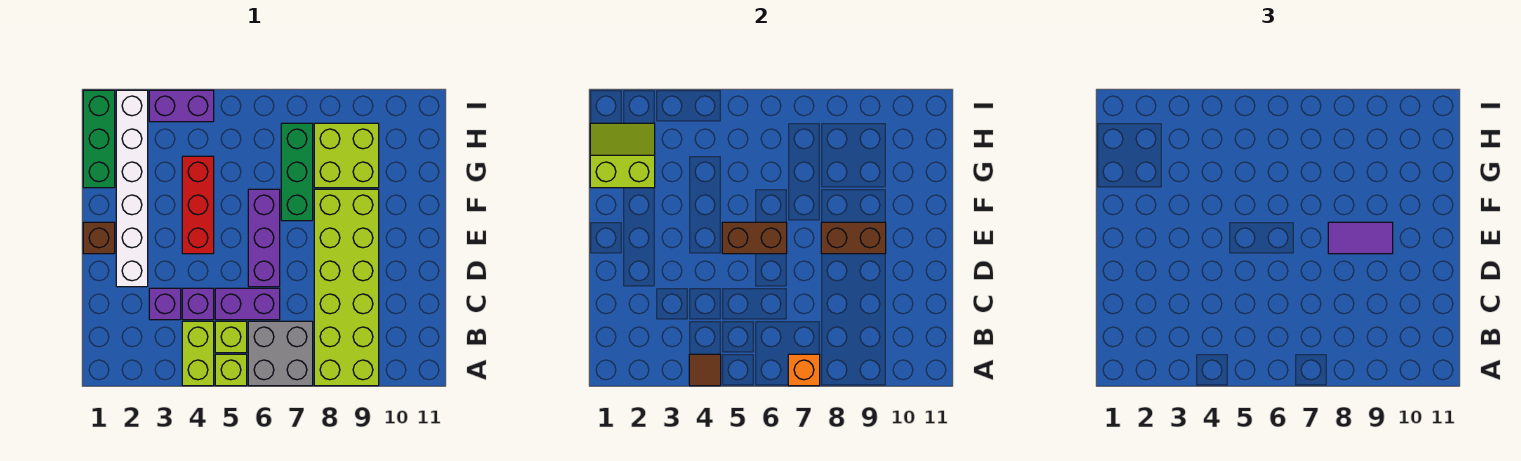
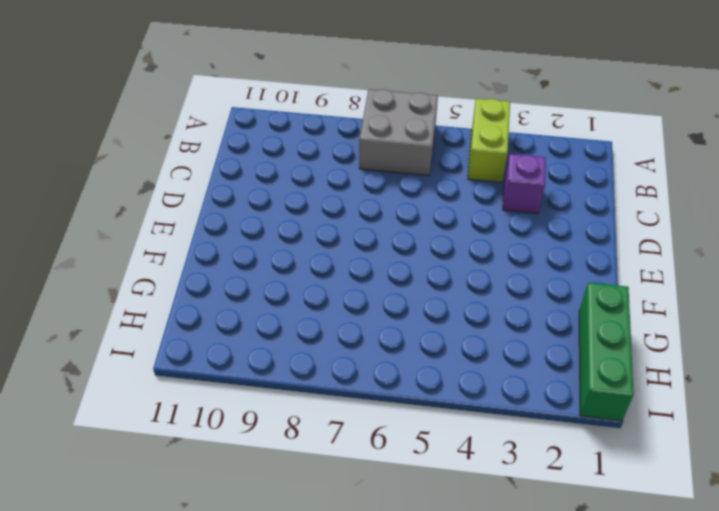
none -> lime 1x1 brick [215,354,247,386]
none -> lime 2x6 brick [314,189,379,386]
none -> lime 1x1 brick [215,321,247,353]

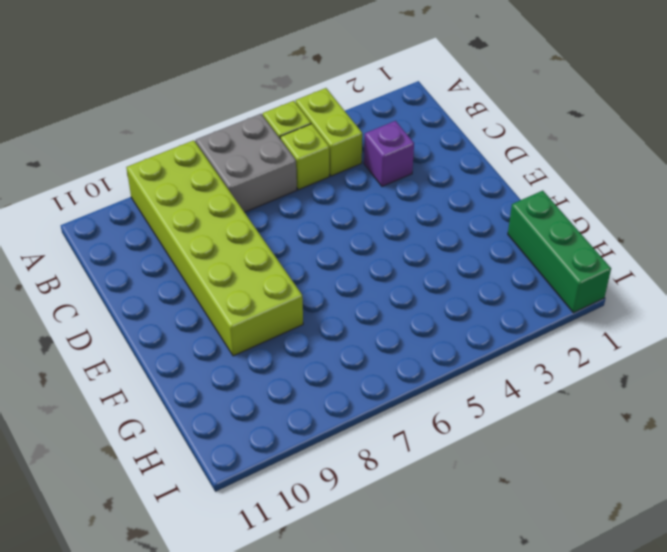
none -> purple 1x1 brick [182,288,214,320]
none -> purple 1x2 brick [215,288,280,320]
none -> white 1x6 brick [116,90,148,287]

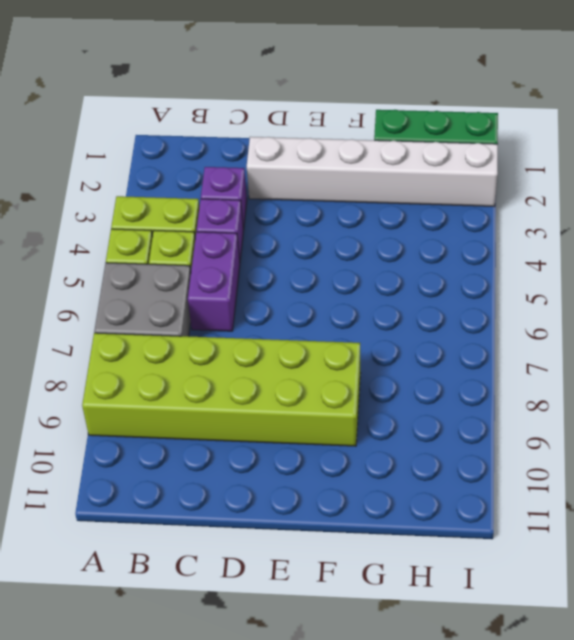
none -> purple 1x3 brick [248,189,280,287]
none -> brown 1x1 brick [83,222,115,254]
none -> red 1x3 brick [182,156,214,254]

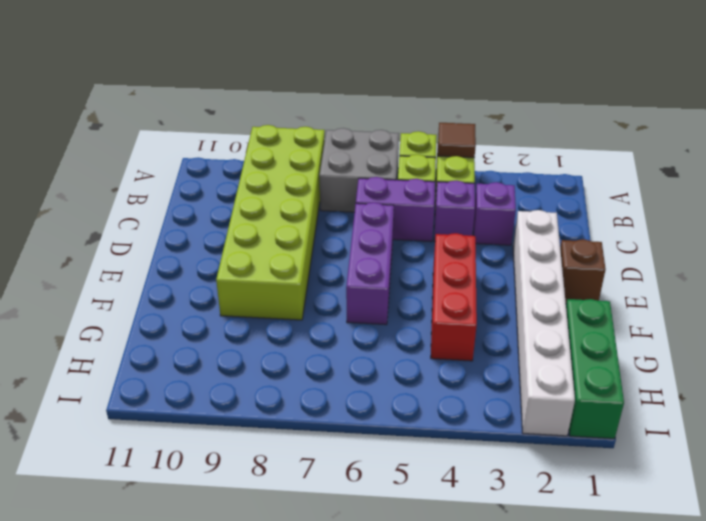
none -> green 1x3 brick [281,123,313,221]
none -> lime 2x2 brick [314,123,379,188]
none -> purple 1x2 brick [149,90,214,122]

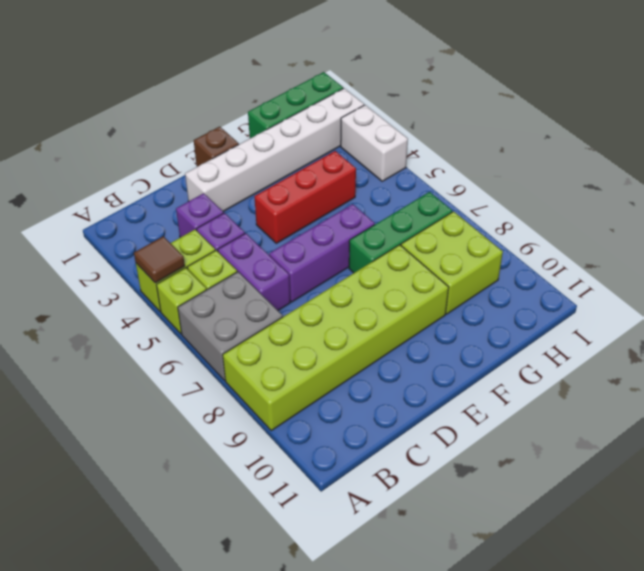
white 1x2 brick [341,105,408,181] -> purple 1x2 brick [149,90,214,122]
none -> orange 1x1 brick [788,354,820,386]
none -> brown 1x2 brick [722,222,787,254]
none -> brown 1x2 brick [821,222,886,254]

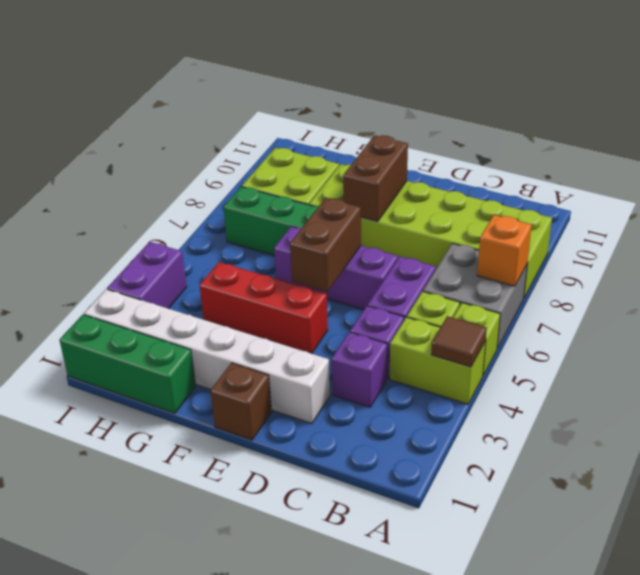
none -> lime 2x2 slope [590,123,655,188]
none -> purple 1x2 tile [1328,222,1393,254]

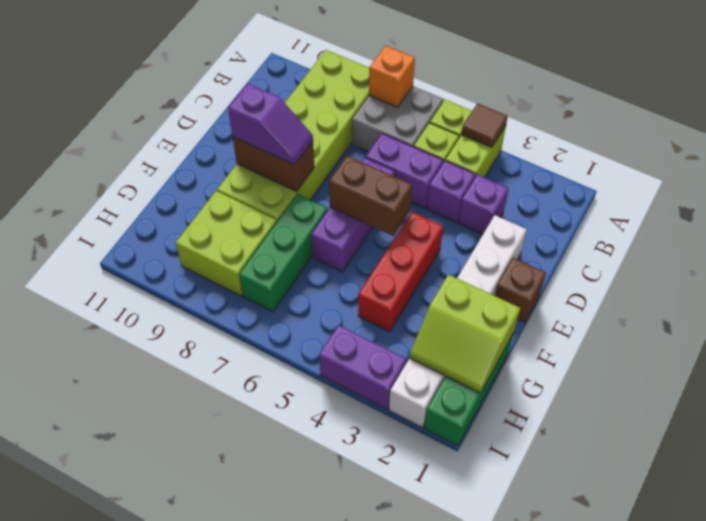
purple 1x2 slope [228,84,313,165] -> purple 1x2 tile [1328,222,1393,254]

